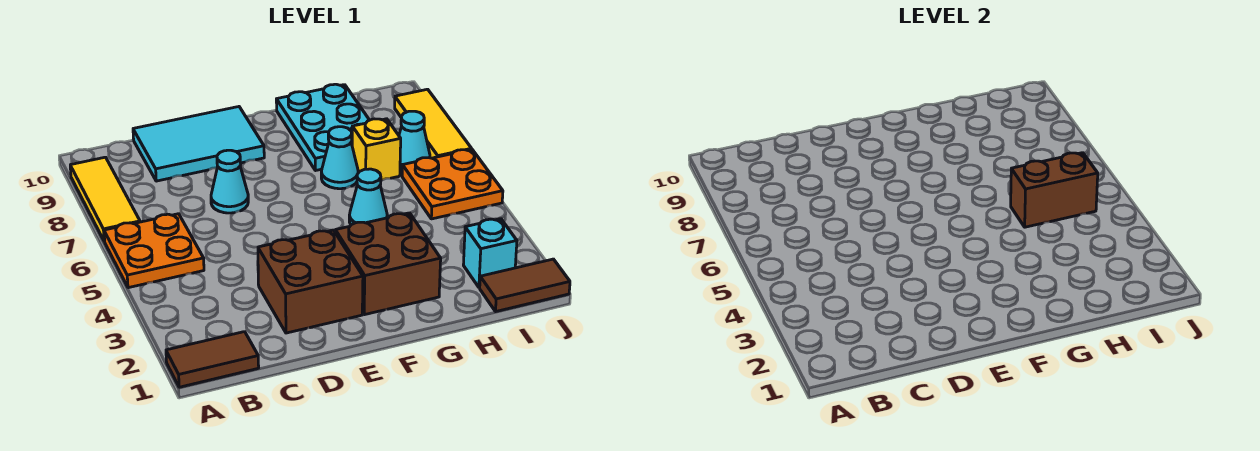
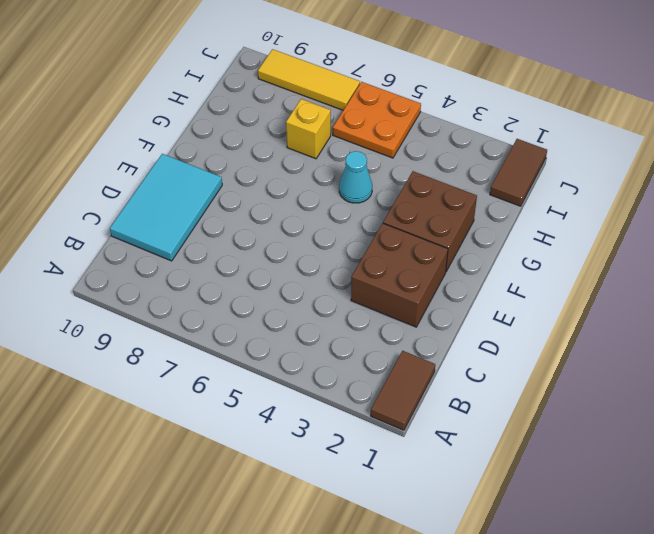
none -> orange 2x2 plate [104,214,204,288]
none -> yellow 1x3 tile [70,157,140,241]
none -> cyan 1x1 cone [211,150,248,213]

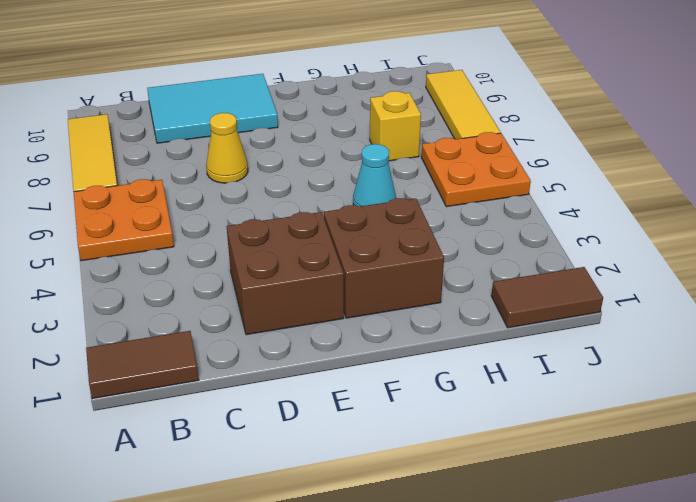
yellow 1x1 cone [206,113,248,183] -> cyan 1x1 cone [211,150,248,213]
none -> cyan 1x1 cone [321,127,358,189]
none -> cyan 2x3 plate [276,84,369,171]
none -> cyan 1x1 brick [463,219,517,288]

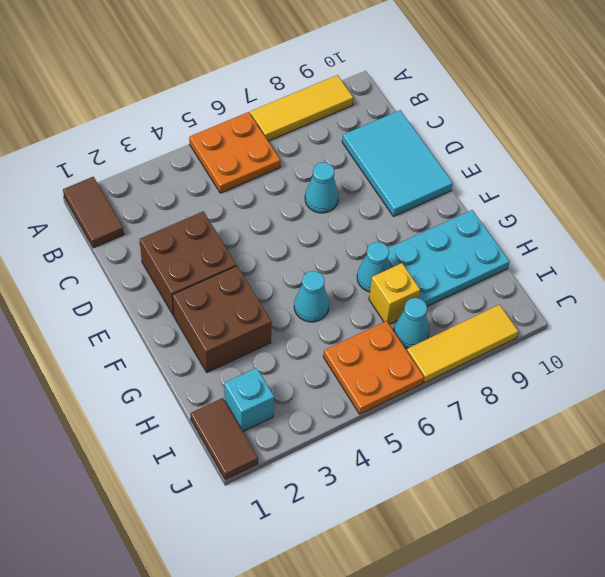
none -> brown 1x2 brick [1011,153,1098,227]

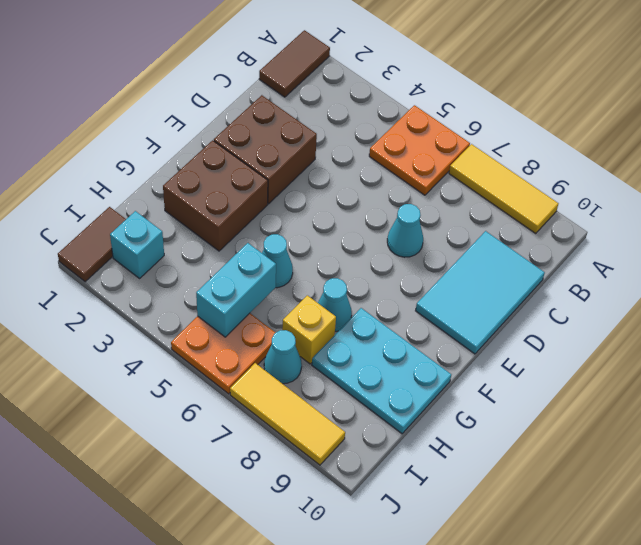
cyan 1x2 brick [196,243,276,337] -> brown 1x2 brick [1011,153,1098,227]

